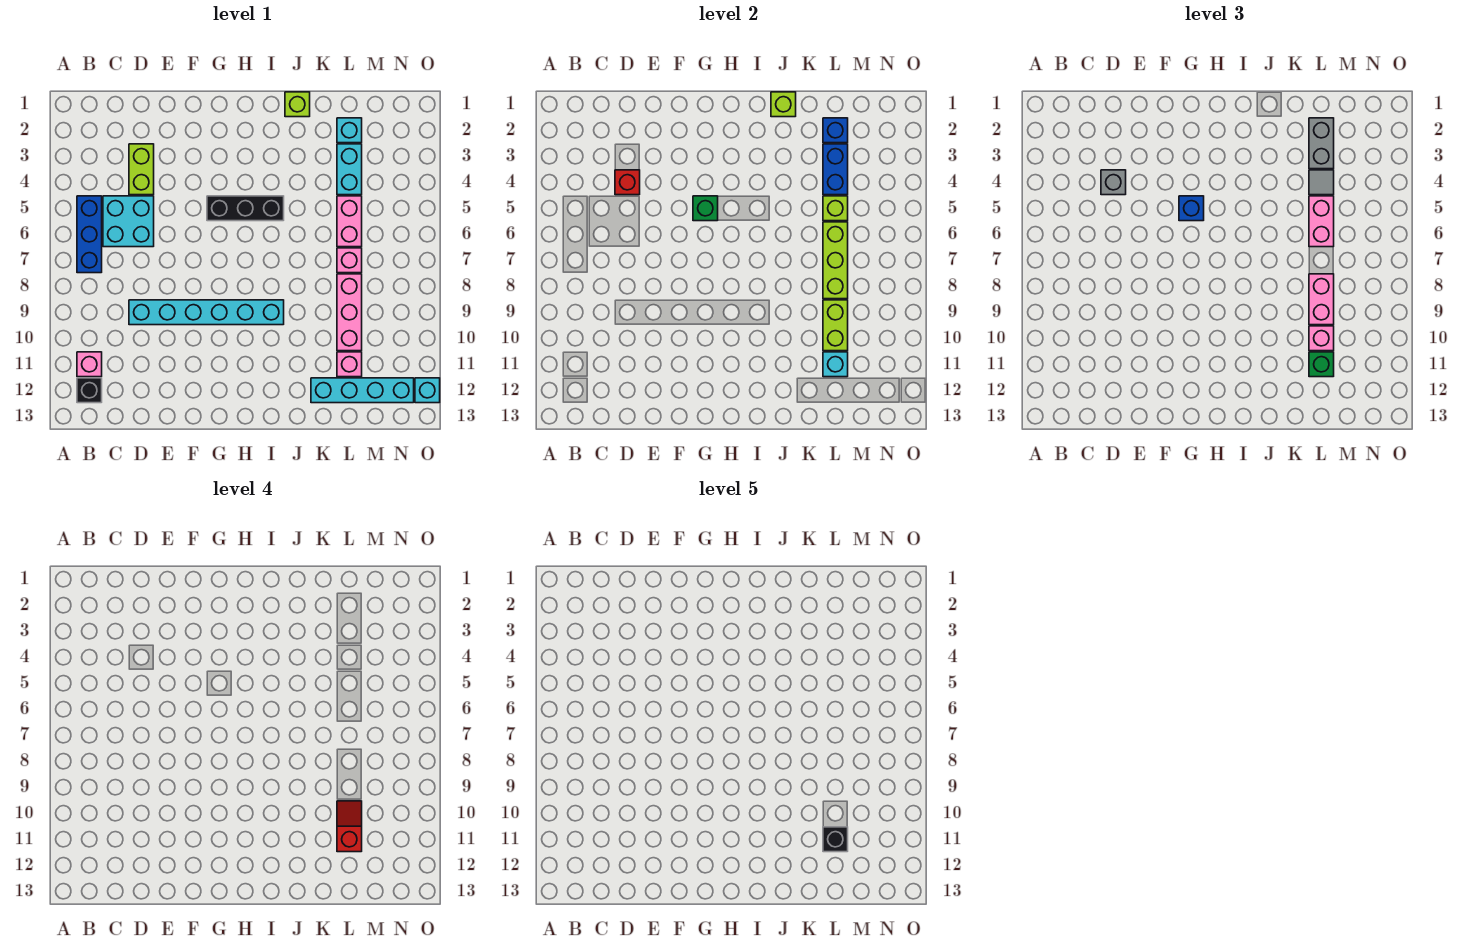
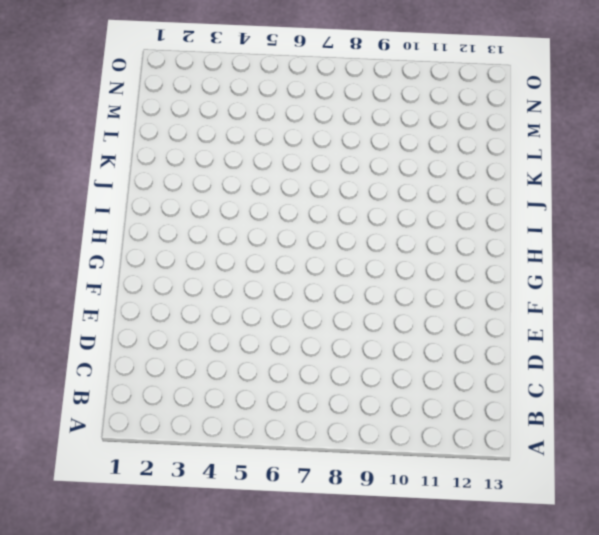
none -> blue 1x3 brick [77,196,102,273]
none -> pink 1x1 brick [77,352,102,377]
none -> black 1x1 brick [77,378,102,403]
none -> cyan 2x2 brick [103,196,154,247]

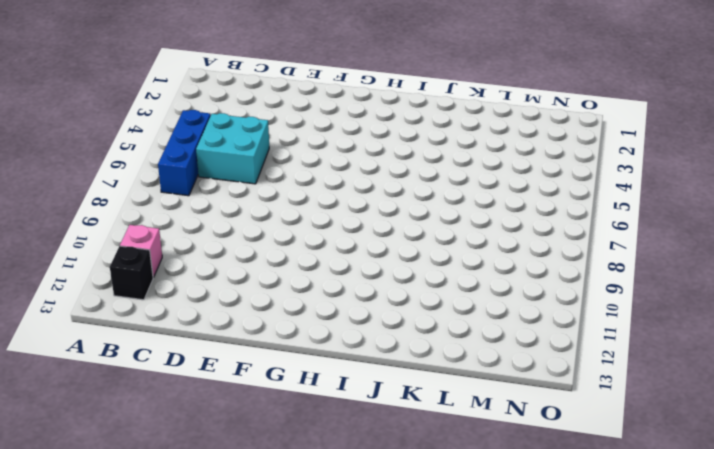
none -> lime 1x2 brick [129,144,154,195]
none -> cyan 1x6 brick [129,300,284,325]
none -> black 1x3 brick [207,196,284,221]
none -> lime 1x1 brick [285,92,310,117]

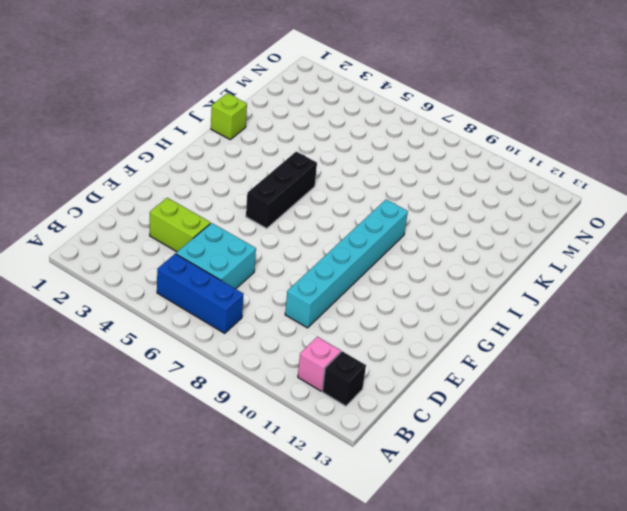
none -> cyan 1x4 brick [311,378,414,403]
none -> cyan 1x1 brick [337,118,362,143]
none -> cyan 1x2 brick [337,144,362,195]
none -> pink 1x2 brick [337,196,362,247]

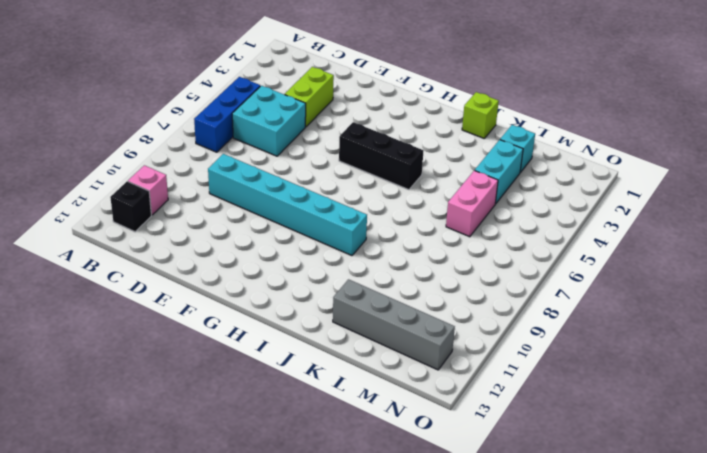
grey 1x4 brick [333,279,455,370] -> cyan 1x4 brick [311,378,414,403]
none -> pink 1x1 brick [337,248,362,273]
none -> pink 1x3 brick [337,274,362,351]
none -> pink 1x1 brick [337,352,362,377]
none -> cyan 1x1 brick [415,378,440,403]

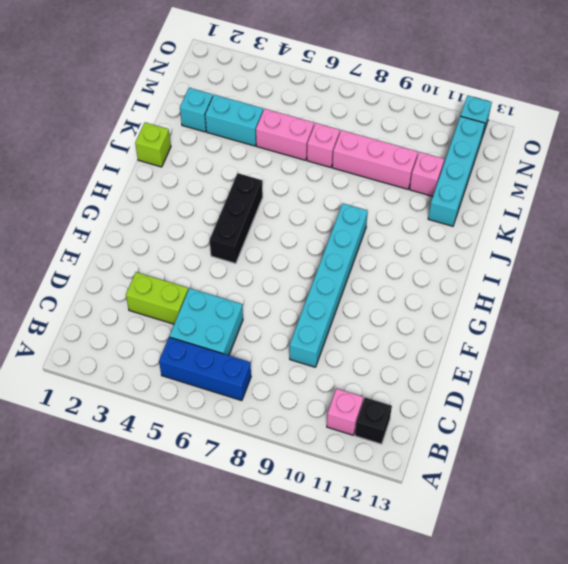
none -> red 1x1 brick [615,170,640,195]
none -> green 1x1 brick [693,196,718,221]
none -> lime 1x1 brick [771,92,796,117]
none -> blue 1x1 brick [823,118,848,143]

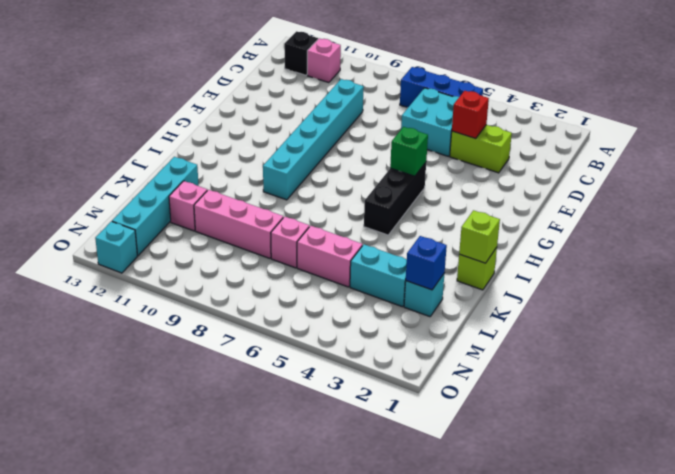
none -> blue 1x2 brick [823,144,848,195]
none -> lime 1x1 brick [823,196,848,221]
none -> lime 1x3 brick [823,222,848,299]
none -> lime 1x2 brick [823,300,848,351]

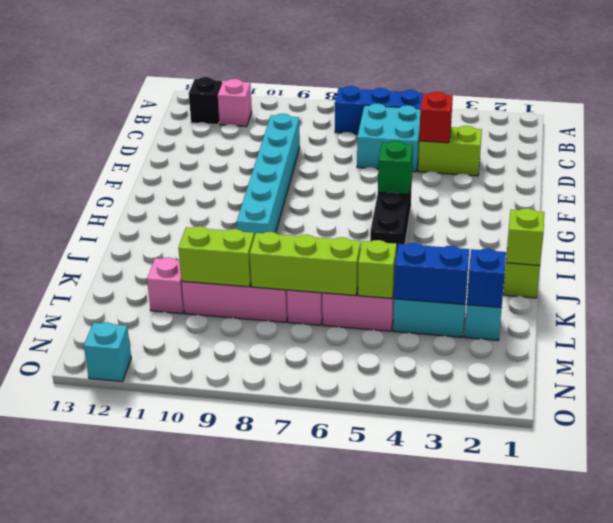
none -> cyan 1x4 brick [311,378,414,403]
none -> cyan 1x1 brick [823,352,848,377]
none -> grey 1x1 brick [1101,170,1126,195]
none -> blue 1x1 brick [1179,196,1204,221]

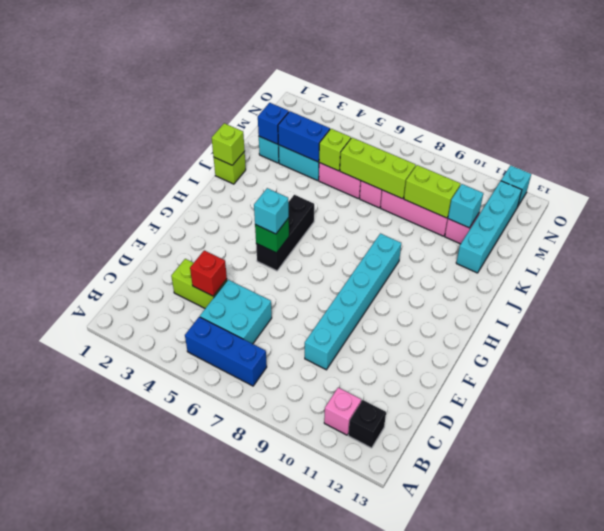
cyan 1x1 brick [254,188,289,234] -> blue 1x1 brick [1179,196,1204,221]
none -> grey 1x1 brick [1101,170,1126,195]
none -> grey 1x2 brick [1309,118,1334,169]
none -> grey 1x1 tile [1309,170,1334,195]
none -> pink 1x2 brick [1309,196,1334,247]

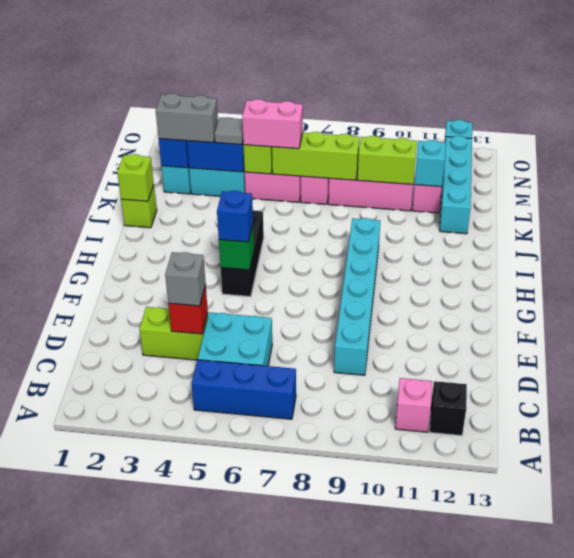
none -> pink 1x2 brick [1309,274,1334,325]
none -> pink 1x1 brick [1309,326,1334,351]
none -> green 1x1 brick [1309,352,1334,377]
none -> red 1x2 slope [337,801,362,852]

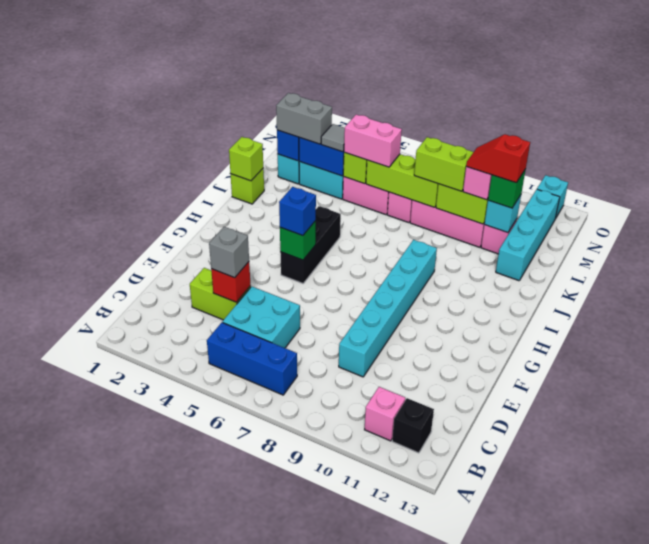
lime 1x2 brick [414,137,473,191] -> pink 1x2 brick [1309,274,1334,325]
none -> black 1x1 brick [823,827,848,852]

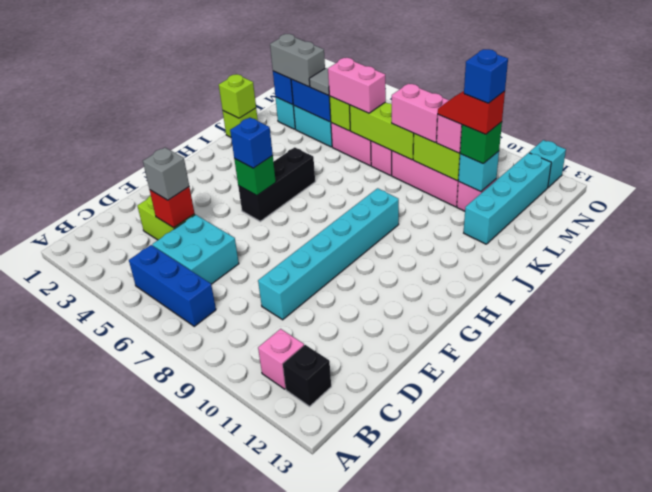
blue 1x1 brick [464,49,508,103] -> black 1x1 brick [823,827,848,852]

